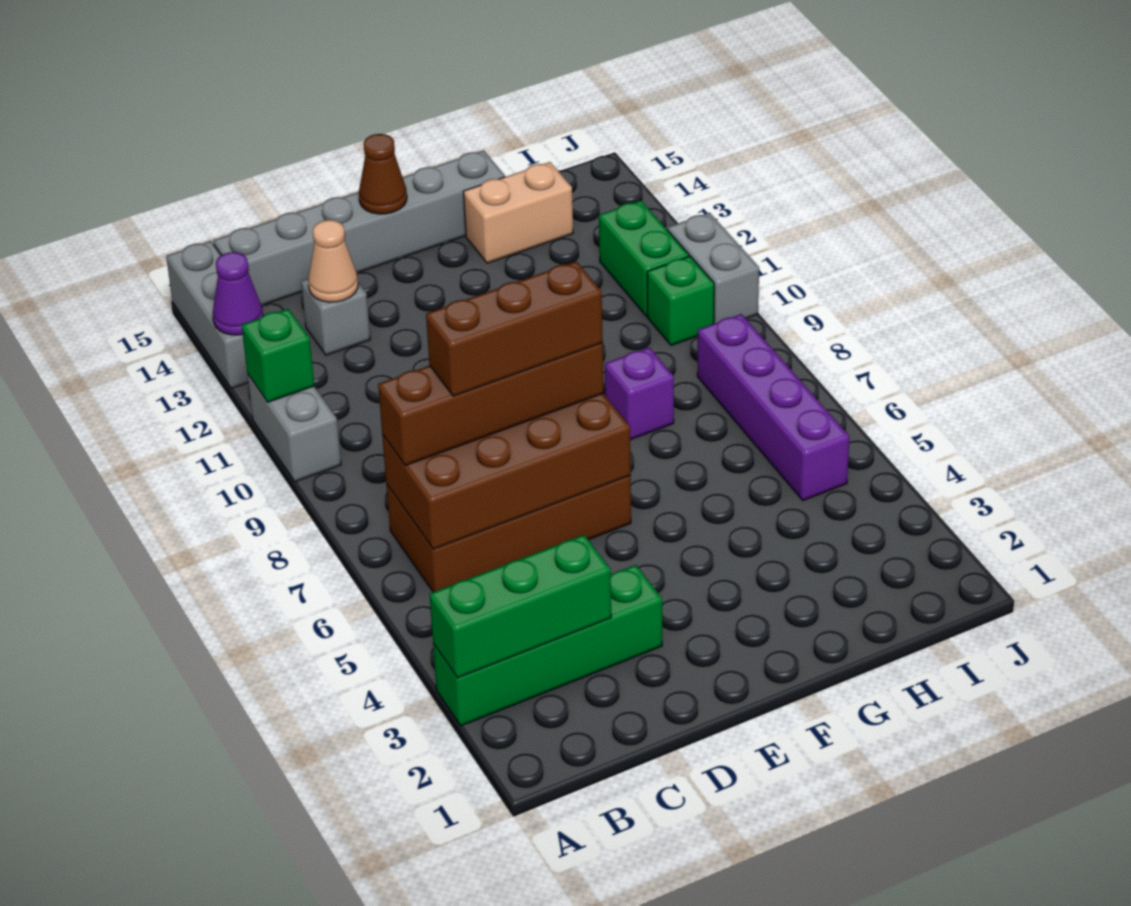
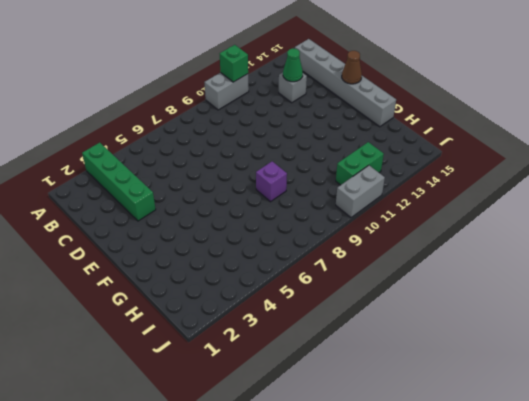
green 1x1 cone [283,48,303,82] -> tan 1x1 cone [308,220,358,302]
none -> grey 1x3 brick [166,241,248,388]
none -> brown 2x4 brick [386,476,631,592]
none -> tan 1x2 brick [463,162,573,263]

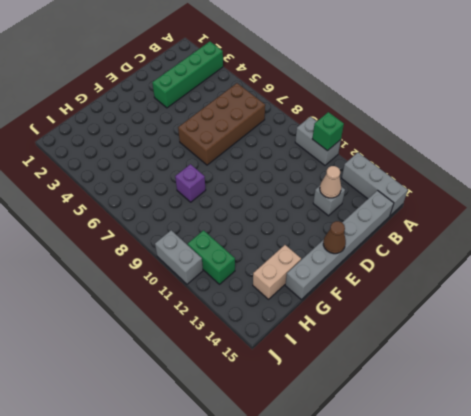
none -> purple 1x4 brick [697,314,849,501]
none -> green 1x1 brick [647,256,714,345]
none -> green 1x3 brick [430,535,611,678]

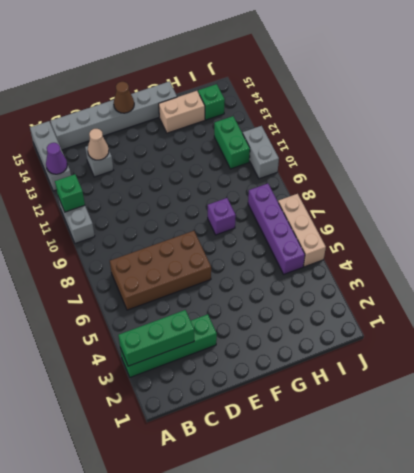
green 1x1 brick [198,84,225,120] -> green 1x1 brick moved to [647,256,714,345]
tan 1x3 brick [278,194,326,267] -> none
none -> brown 2x4 brick [382,394,631,549]
none -> brown 1x4 brick [378,343,604,466]
none -> brown 1x3 brick [426,261,603,396]

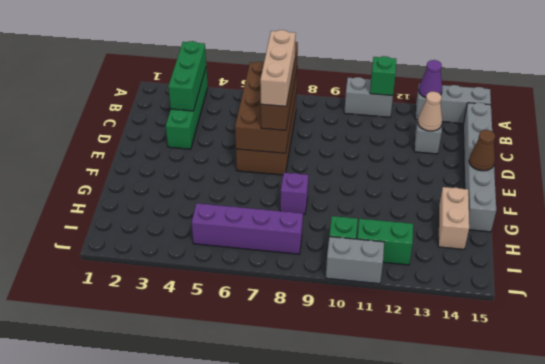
tan 1x3 brick [260,30,296,106] -> brown 1x3 brick [426,261,603,396]

